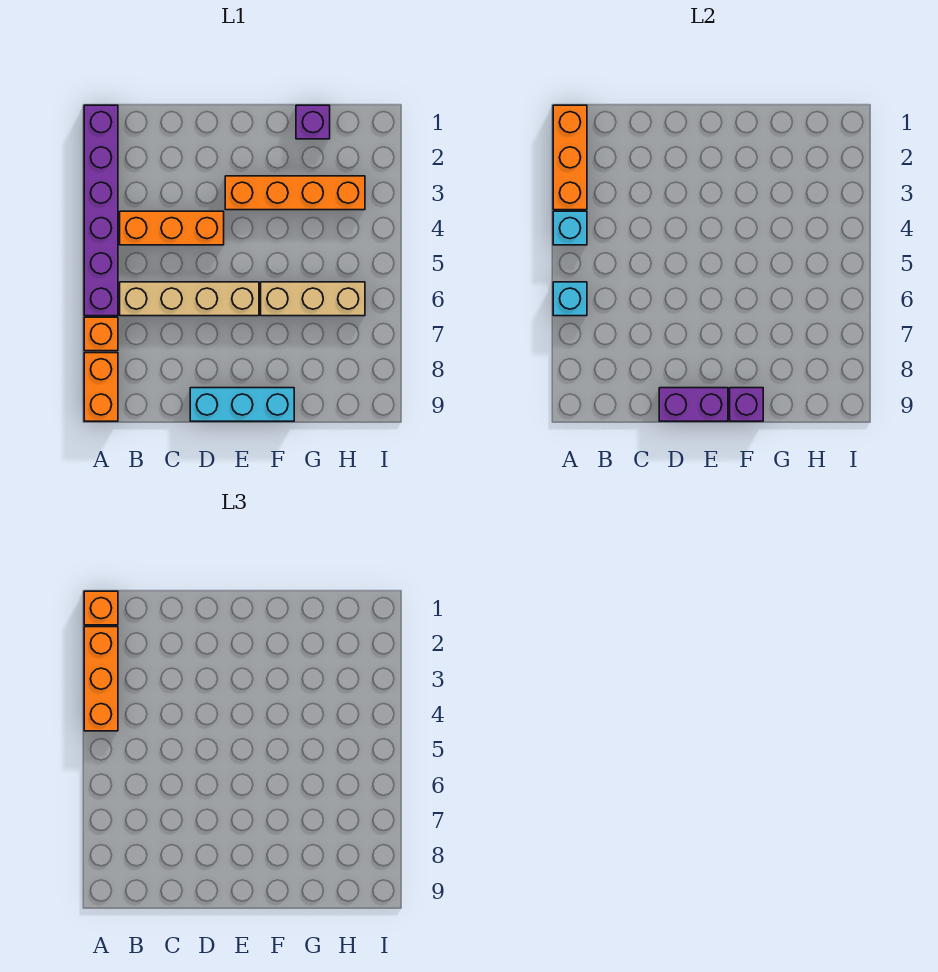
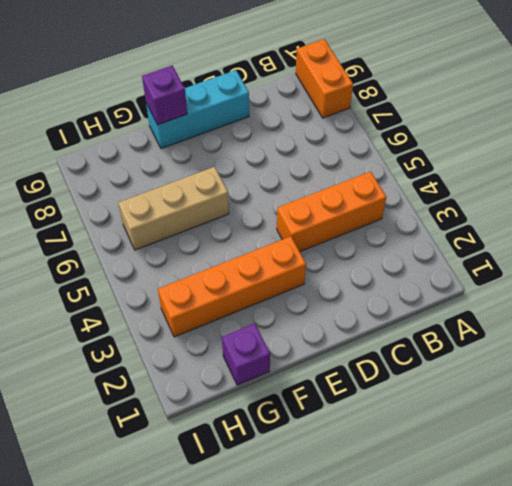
none -> purple 1x6 brick [84,105,118,316]
none -> orange 1x1 brick [84,317,118,351]
none -> tan 1x4 brick [120,282,259,316]

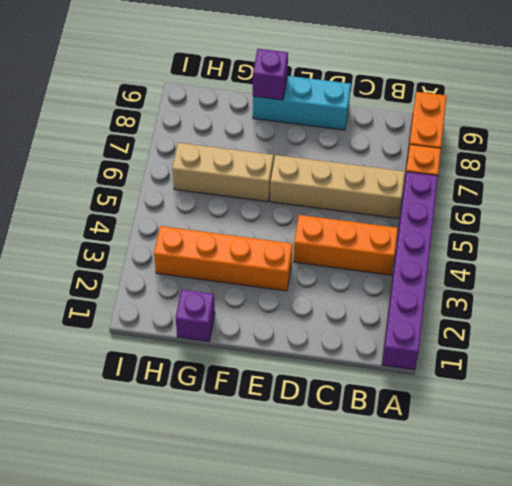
none -> orange 1x3 brick [553,105,587,210]
none -> cyan 1x1 brick [553,211,587,245]
none -> cyan 1x1 brick [553,282,587,316]

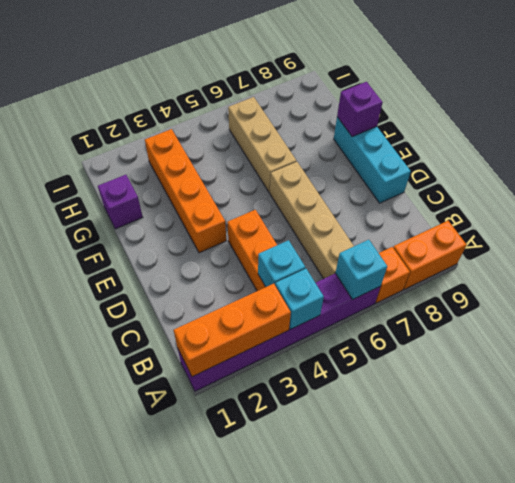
cyan 1x1 brick [258,240,305,287] -> none
none -> purple 1x2 brick [659,388,728,421]
none -> orange 1x1 brick [84,591,118,625]
none -> orange 1x3 brick [84,627,118,731]

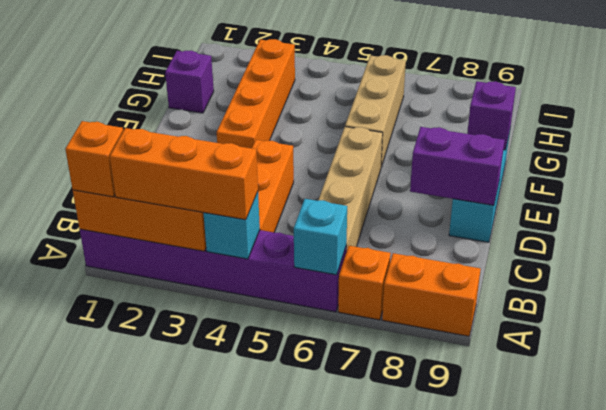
purple 1x2 brick [410,127,505,205] -> purple 1x2 brick turned to [659,388,728,421]

